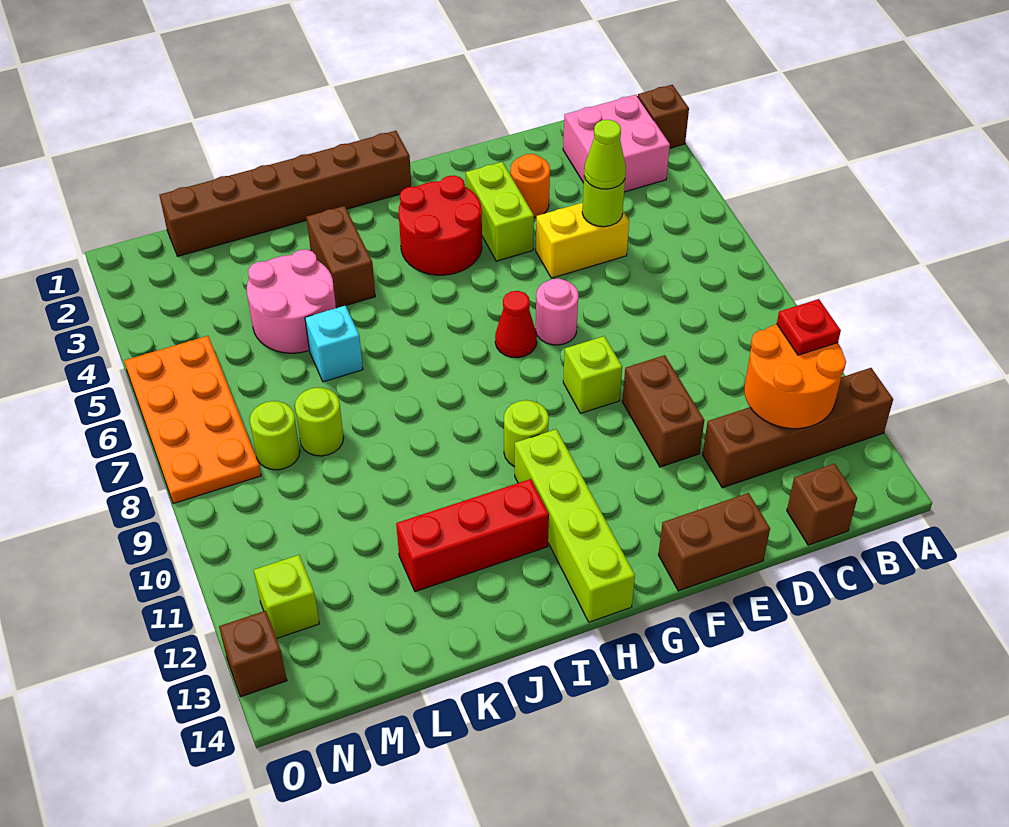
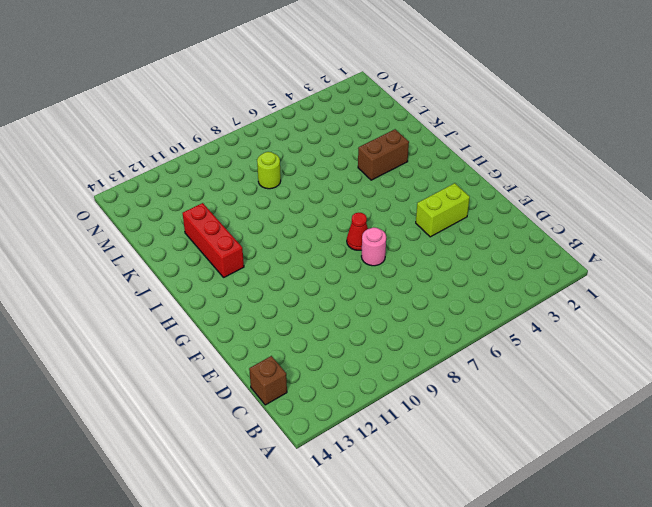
none -> brown 1x1 brick [638,85,689,148]
none -> brown 1x4 brick [703,368,893,488]
none -> pink 2x2 brick [563,95,670,192]

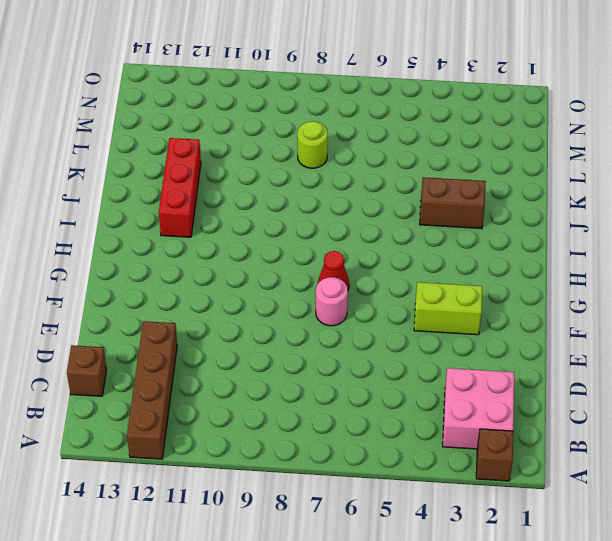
none -> yellow 1x2 brick [536,203,629,278]
none -> orange 1x1 round brick [510,154,550,218]
none -> brown 1x2 brick [622,355,704,467]

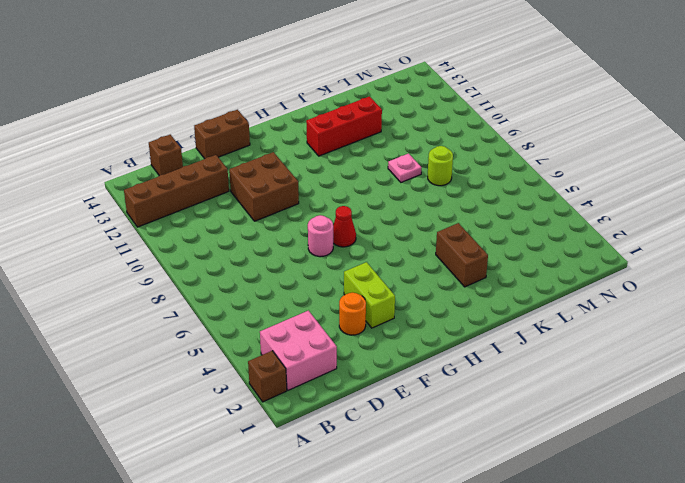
brown 2x2 brick [229,152,299,221] -> brown 1x2 brick [622,355,704,467]
pink 1x1 plate [388,154,422,182] -> none
none -> yellow 1x2 brick [536,203,629,278]
none -> lime 1x1 brick [563,336,622,413]
none -> red 2x2 round brick [399,175,482,275]

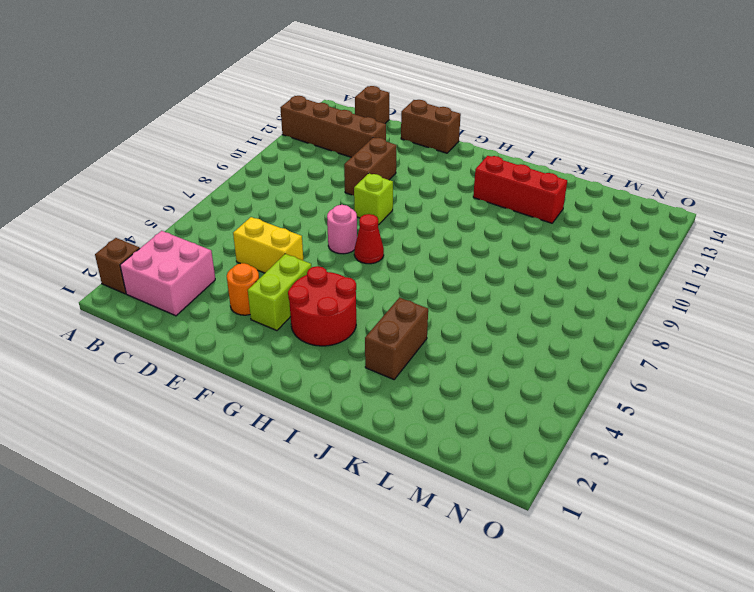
none -> brown 1x6 brick [160,131,411,256]
none -> lime 1x1 round brick [504,400,549,467]
none -> lime 1x4 brick [515,429,635,622]

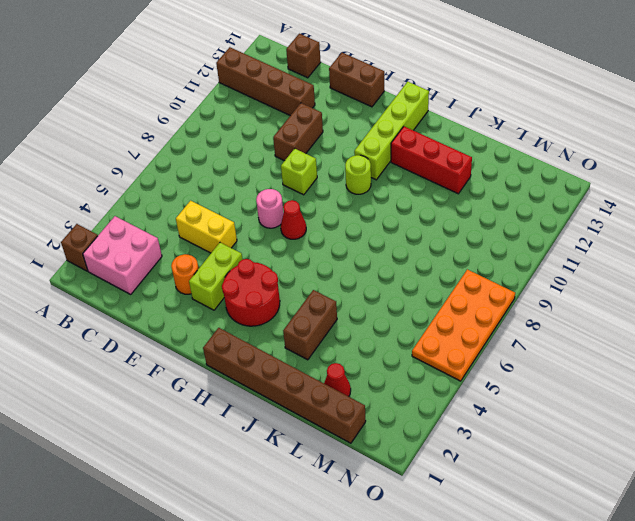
red 1x1 cone [324,363,351,397] -> none
none -> pink 2x2 round brick [247,249,336,353]
none -> cyan 1x1 brick [305,306,363,382]
none -> lime 1x1 round brick [295,388,344,456]

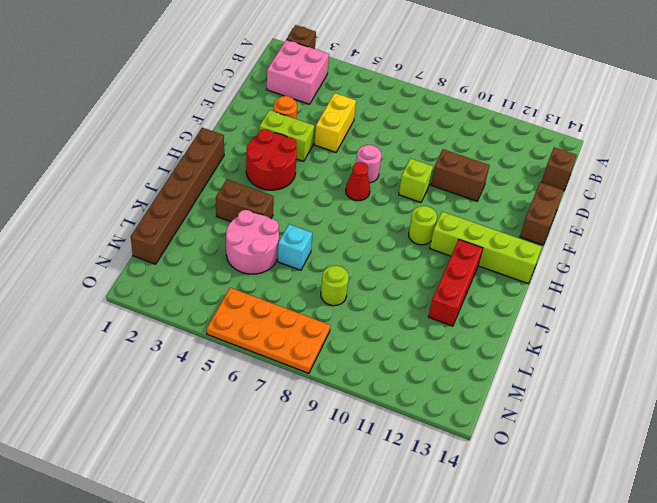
none -> brown 1x4 brick [703,368,893,488]
none -> lime 1x1 round brick [250,401,300,470]
none -> lime 1x1 brick [254,555,319,638]

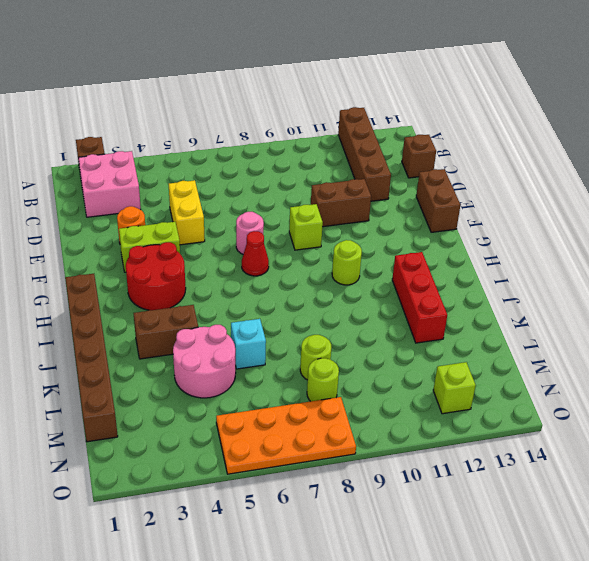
none -> lime 1x4 brick [515,429,635,622]
none -> brown 1x1 brick [219,611,287,697]
none -> orange 2x2 round brick [744,324,846,429]

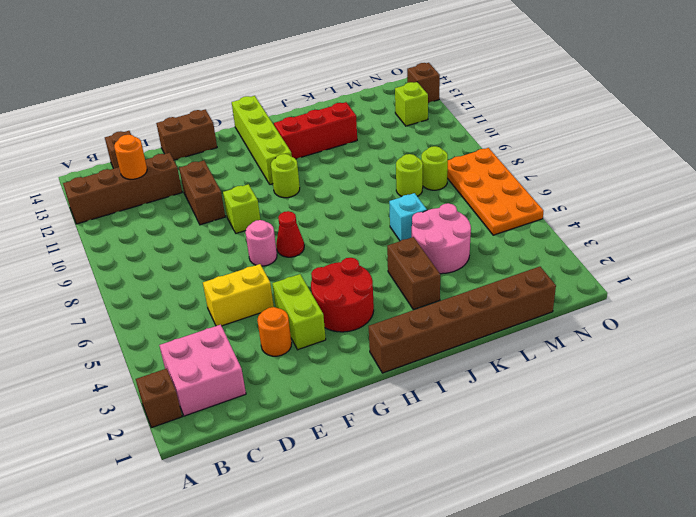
orange 1x1 round brick [114,135,147,179] -> orange 2x2 round brick [744,324,846,429]
none -> lime 1x1 round brick [582,177,625,227]
none -> red 1x1 plate [777,299,841,355]
none -> lime 1x1 cone [584,120,626,189]

